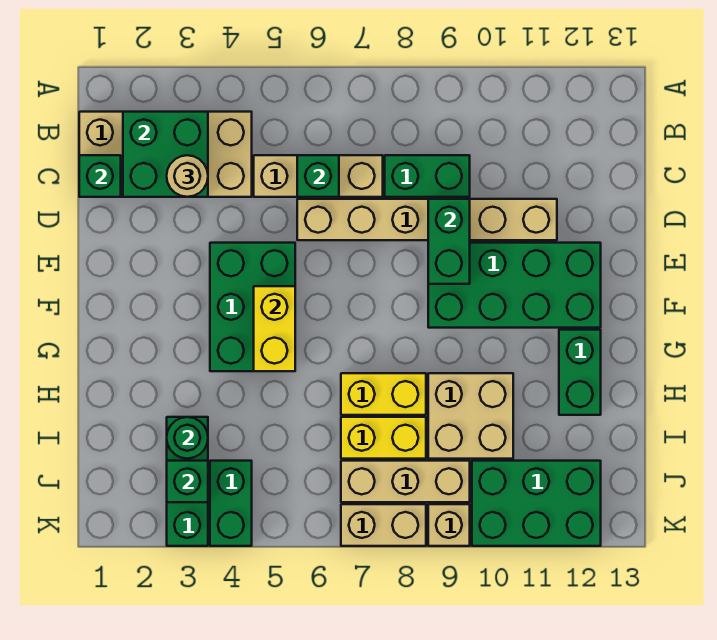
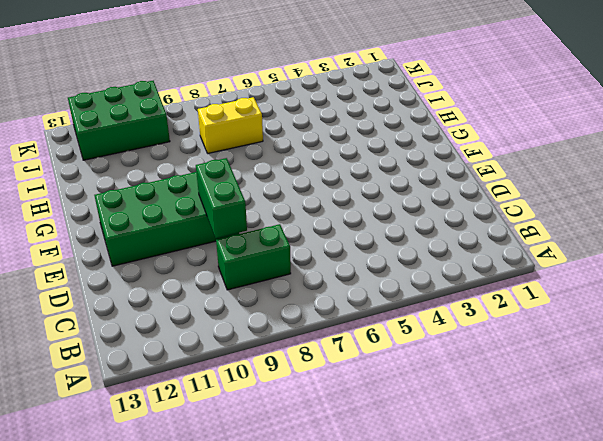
none -> tan 2x4 brick [79,112,252,197]
none -> tan 1x3 brick [254,155,383,197]
none -> tan 1x6 brick [297,199,557,240]

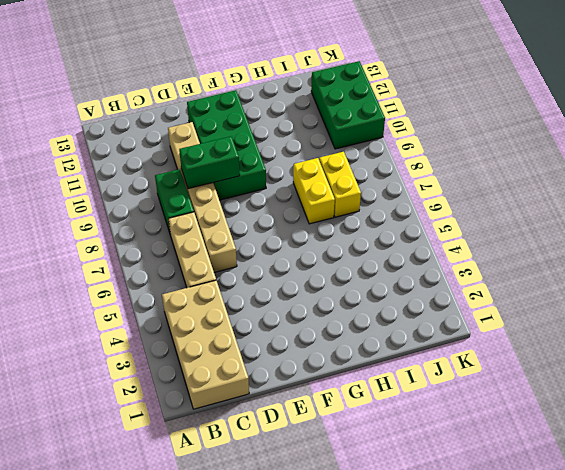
none -> green 2x3 brick [210,243,295,371]
none -> green 1x2 brick [559,330,601,415]
none -> tan 2x2 brick [428,373,513,459]

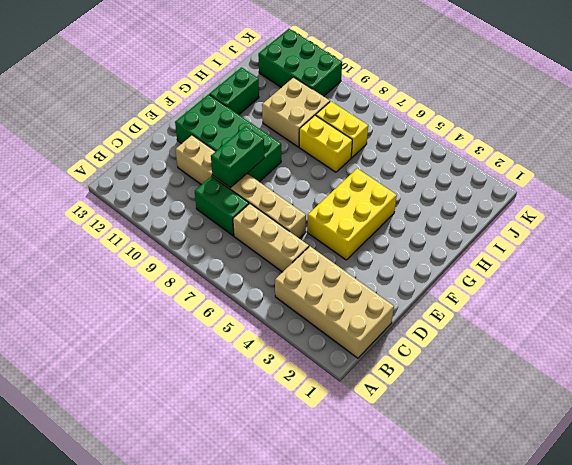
yellow 2x3 brick [307,169,397,260] -> green 2x3 brick [210,243,295,371]
none -> green 1x3 brick [167,417,208,546]
none -> green 1x2 brick [210,461,252,546]
none -> tan 1x3 brick [341,461,470,502]

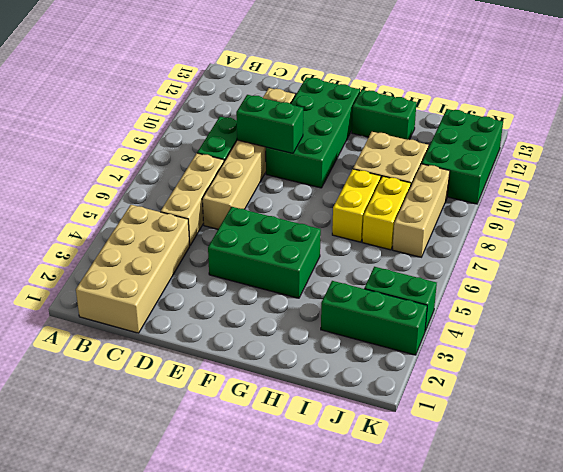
none -> tan 1x2 brick [341,504,426,546]
none -> tan 1x1 brick [428,504,470,546]
none -> green 2x2 brick [123,112,208,197]

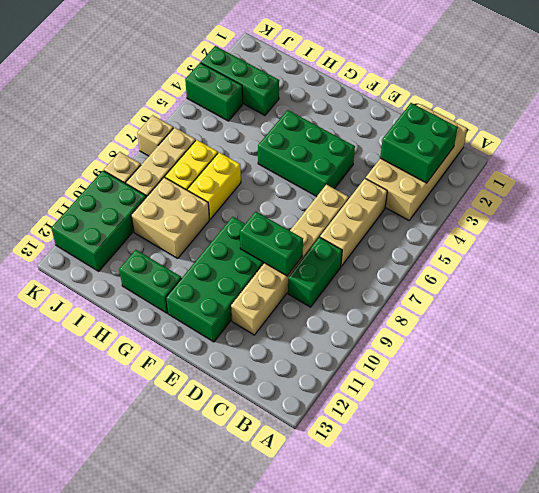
tan 1x1 brick [137,115,174,156] -> tan 1x2 brick [341,504,426,546]
none -> green 1x1 brick [79,155,121,197]
none -> green 1x1 brick [297,155,339,197]
none -> yellow 1x2 brick [254,286,295,371]

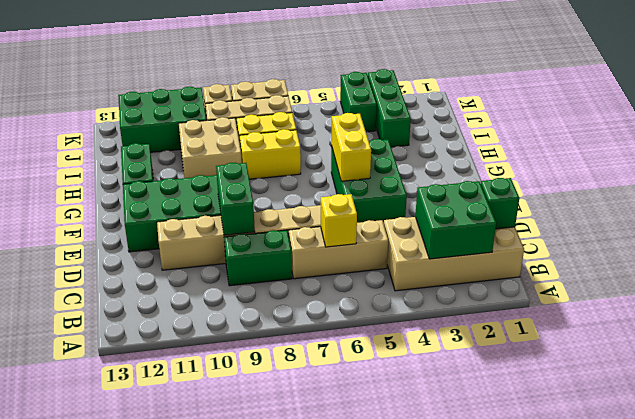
yellow 1x1 brick [321,194,357,247] -> green 1x1 brick [297,155,339,197]
none -> green 1x1 round brick [167,417,208,459]
none -> green 1x1 brick [167,461,208,502]
none -> tan 1x1 round brick [167,155,208,197]

